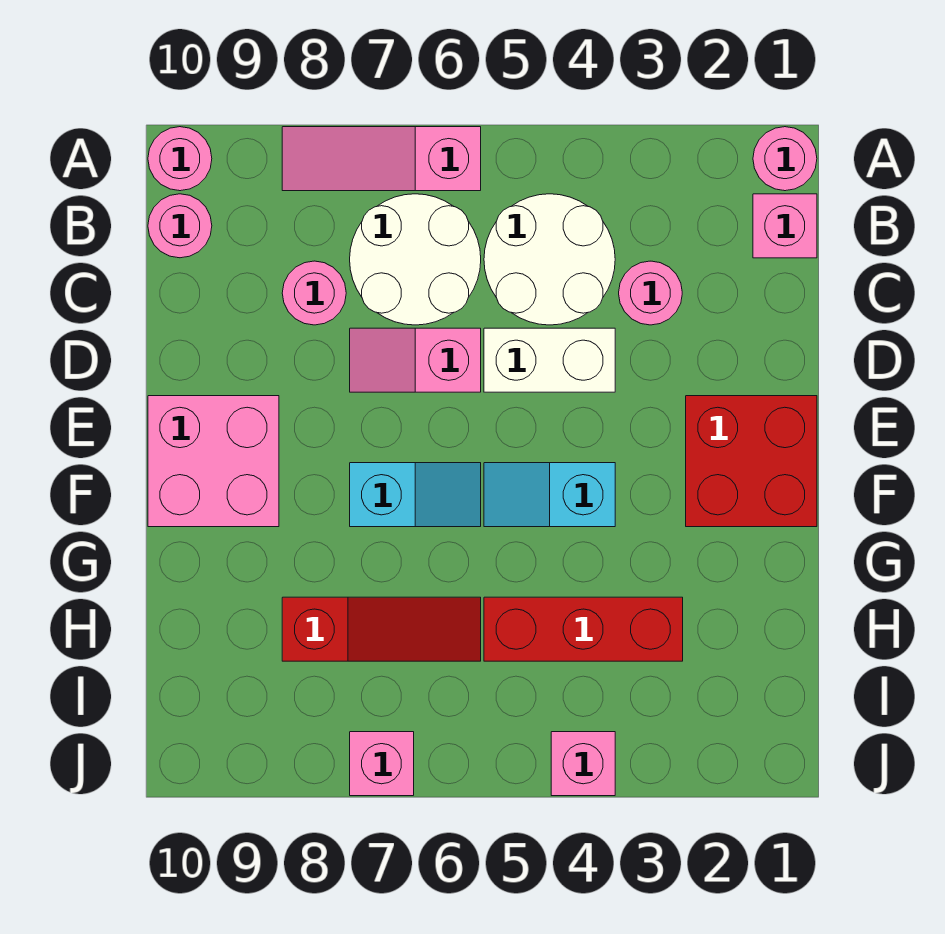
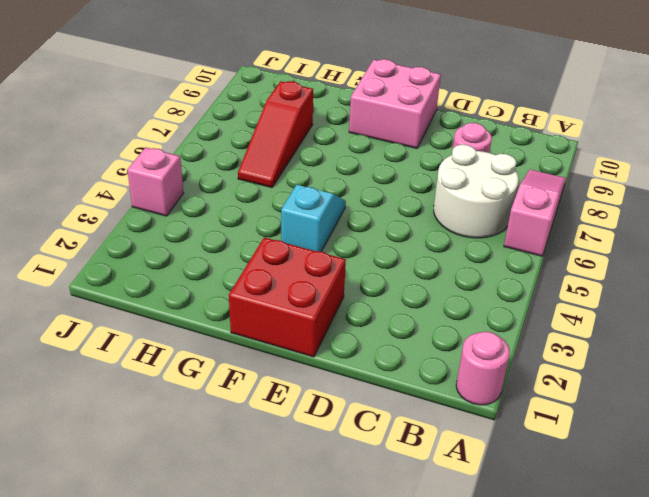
none -> pink 1x1 round brick [148,127,212,191]
none -> pink 1x1 brick [753,194,817,258]
none -> white 2x2 round brick [484,194,615,325]

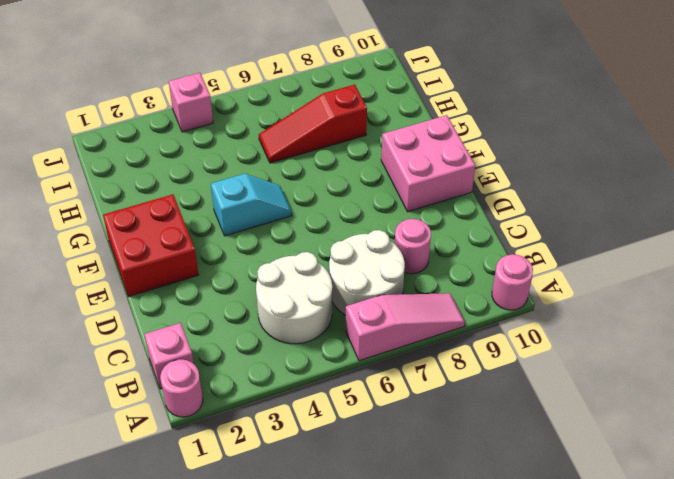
none -> pink 1x1 round brick [148,194,212,258]
none -> pink 1x1 round brick [619,261,682,325]
none -> white 1x2 brick [484,328,615,392]

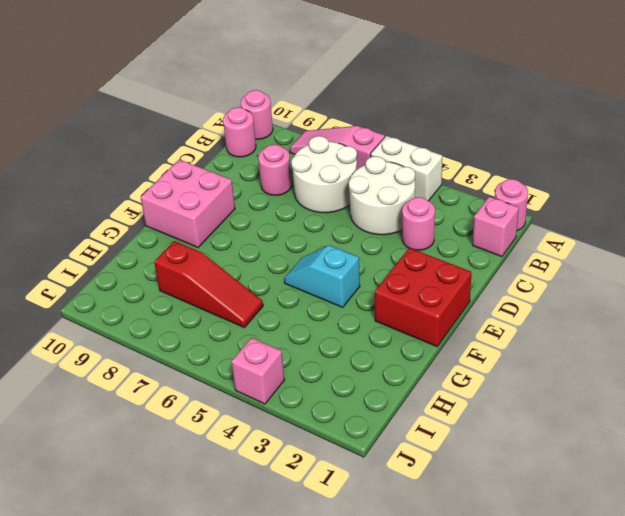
white 1x2 brick [371,136,442,201] -> white 1x2 brick moved to [484,328,615,392]
none -> pink 1x2 slope [350,328,481,392]
none -> cyan 1x2 slope [350,463,481,527]
none -> red 1x3 brick [484,597,683,661]

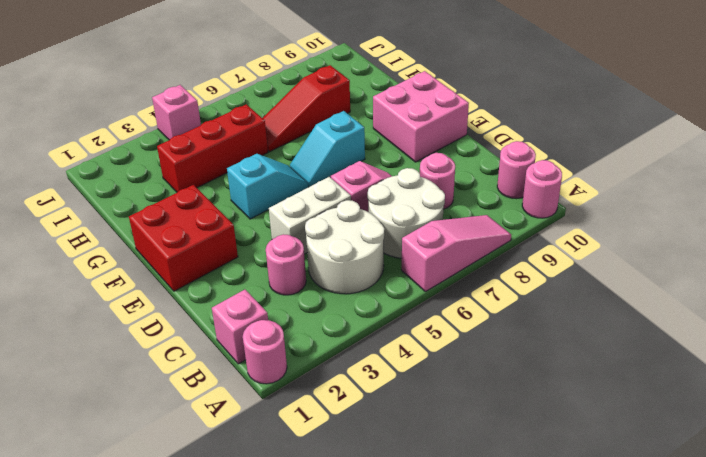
none -> pink 1x1 brick [350,732,414,796]

